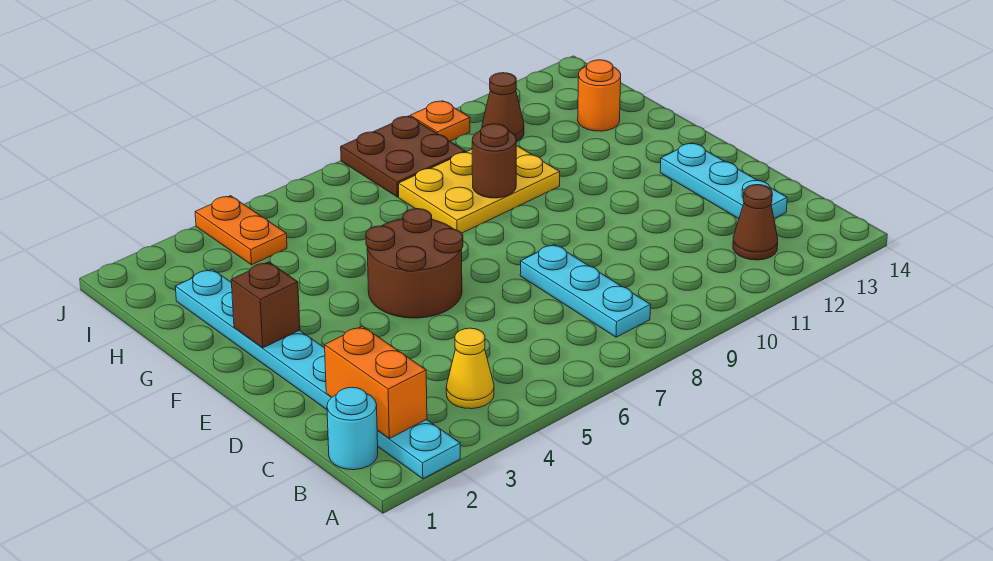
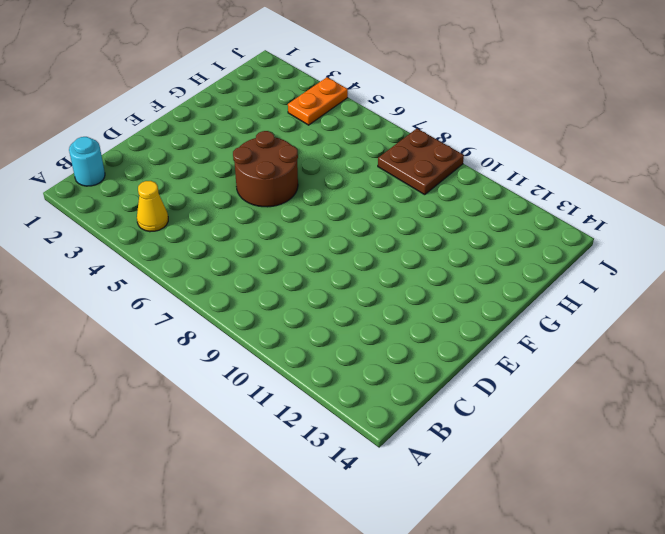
none -> cyan 1x8 plate [175,269,460,479]
none -> cyan 1x3 plate [520,244,651,337]
none -> brown 1x1 cone [733,185,778,260]

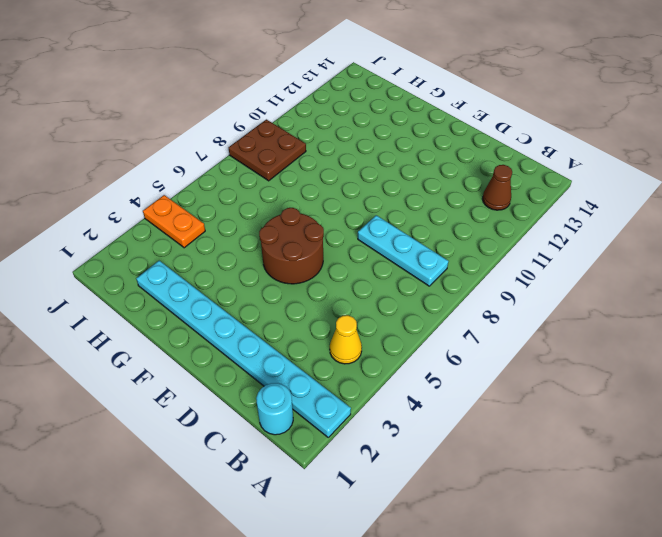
none -> cyan 1x3 plate [660,143,787,219]
none -> yellow 2x3 plate [399,145,560,233]
none -> orange 1x1 round brick [578,60,621,131]

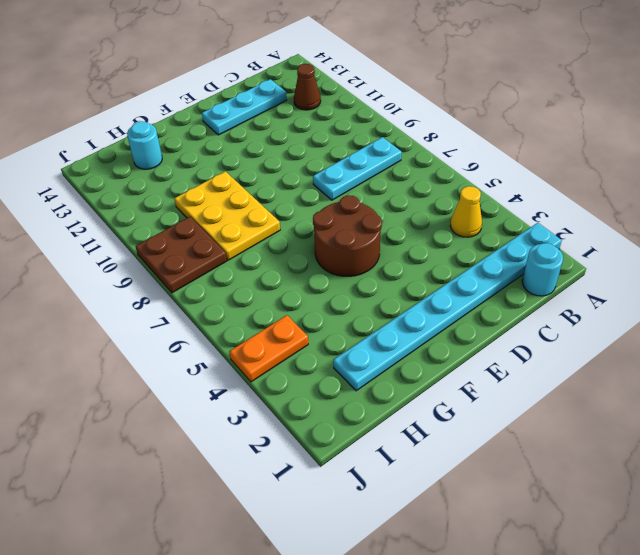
cyan 1x1 round brick [127,121,162,169] -> orange 1x1 round brick [578,60,621,131]
none -> brown 1x1 cone [482,73,524,142]
none -> orange 1x1 plate [410,101,470,141]
none -> orange 1x2 brick [325,326,427,438]

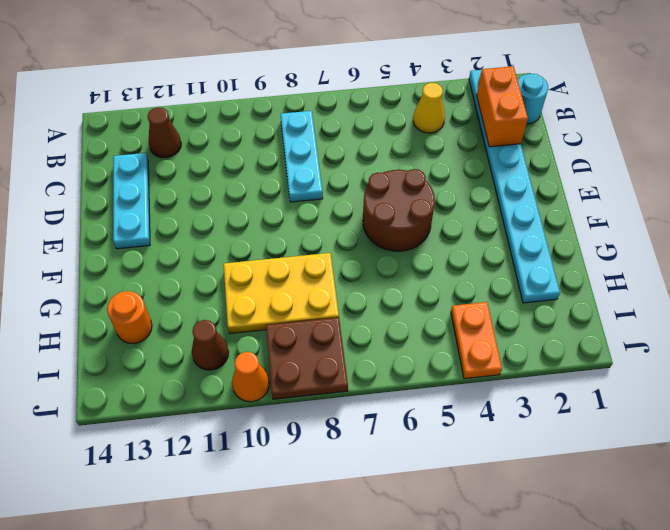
orange 1x1 cone [232,352,269,402] -> orange 1x1 plate [410,101,470,141]
none -> brown 1x1 brick [231,262,300,348]
none -> brown 1x1 round brick [472,124,516,198]

